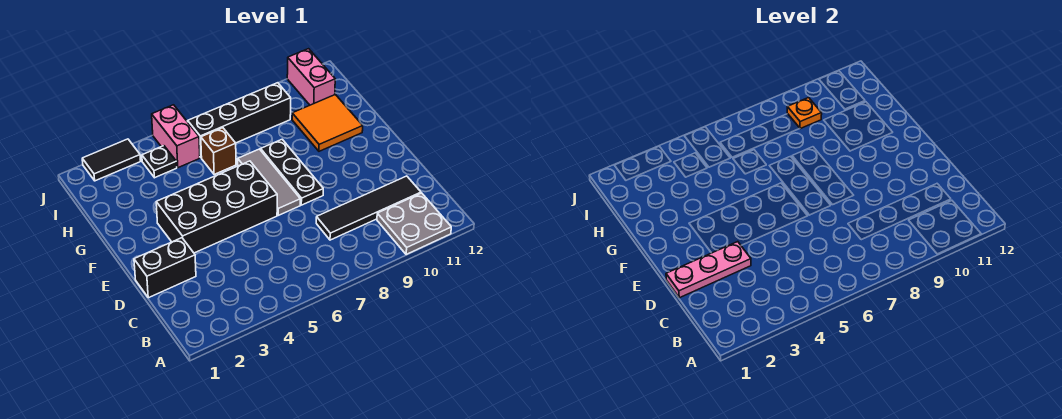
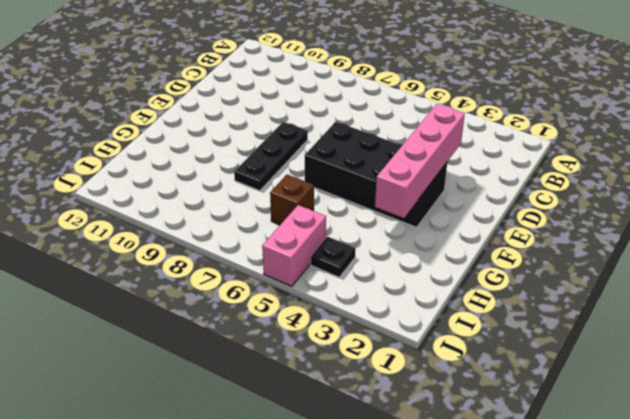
pink 1x4 brick [375,104,465,218] -> pink 1x3 plate [666,242,751,298]
none -> grey 2x2 plate [377,193,451,255]
none -> black 1x4 tile [316,176,421,240]
none -> black 1x2 brick [134,238,196,298]

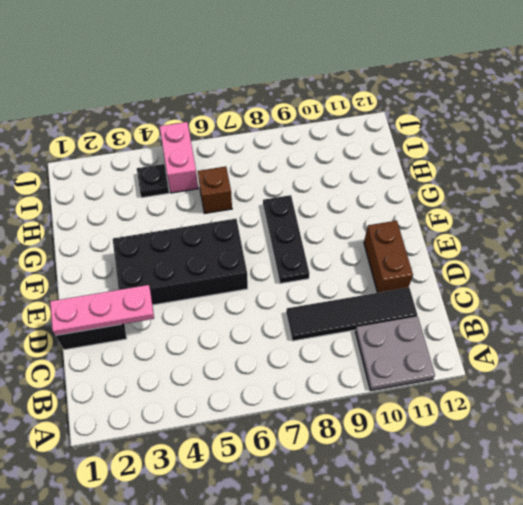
brown 1x2 brick [364,221,413,293] -> none
none -> grey 1x3 tile [238,149,300,215]
none -> orange 2x2 tile [292,95,363,151]
none -> black 1x4 brick [188,83,291,158]

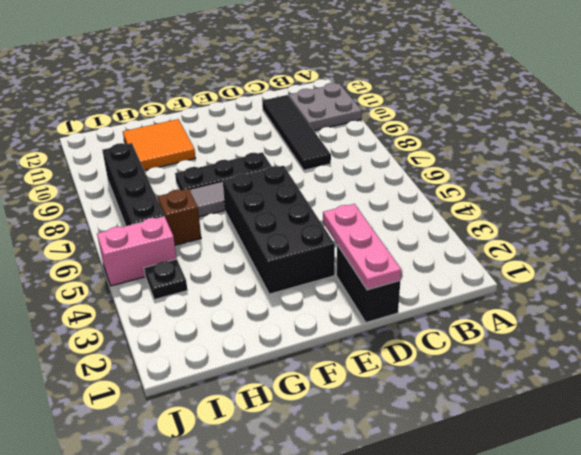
none -> pink 1x2 brick [287,49,335,105]
none -> black 1x2 tile [82,139,141,181]
none -> orange 1x1 plate [787,98,822,129]

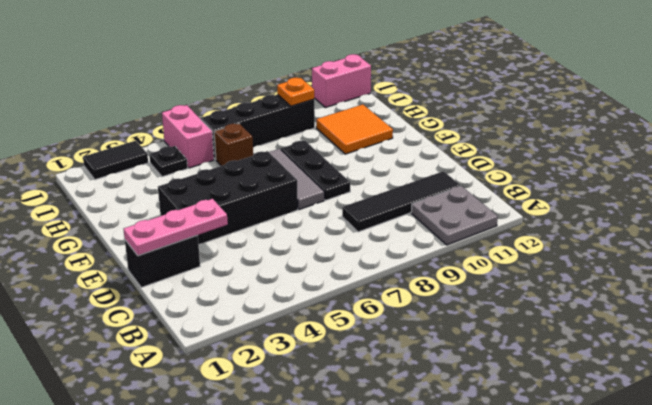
pink 1x2 brick [312,54,371,108] -> pink 1x2 brick turned to [287,49,335,105]

